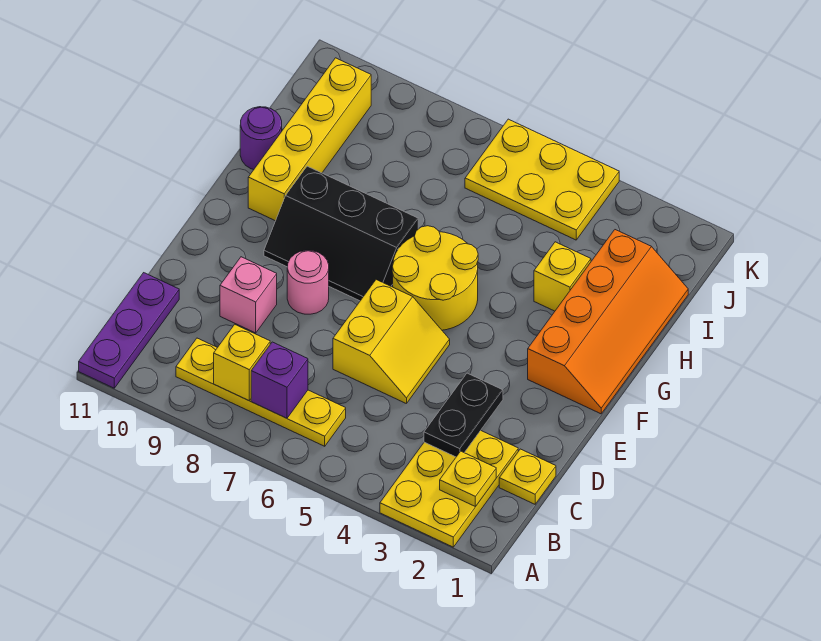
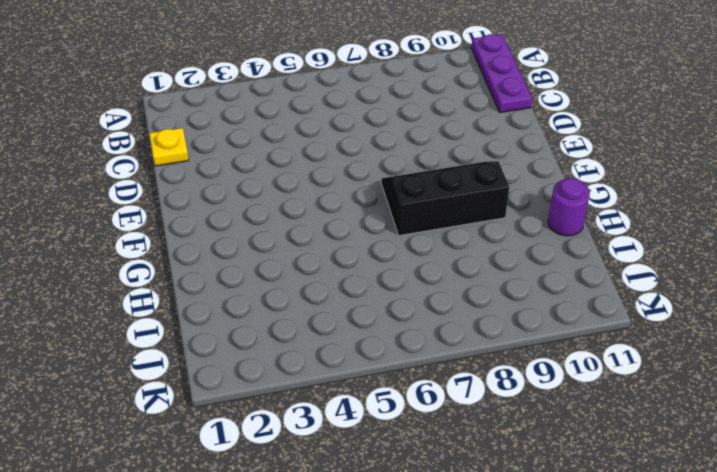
none -> yellow 2x3 plate [380,431,518,547]
none -> yellow 1x4 plate [176,338,346,446]
none -> yellow 2x2 slope [333,280,450,404]

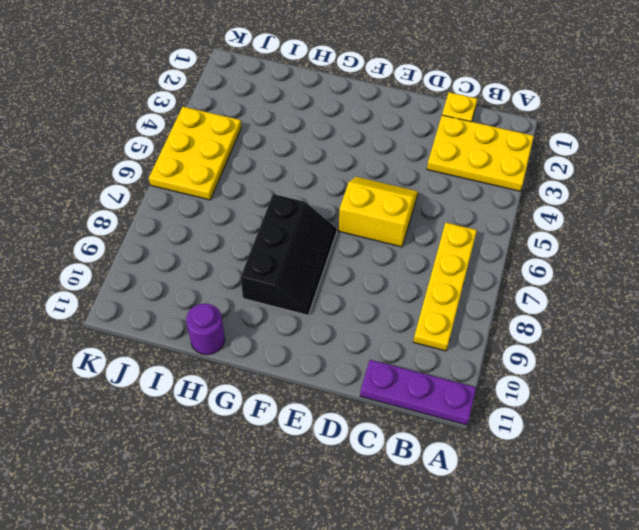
none -> pink 1x1 brick [220,257,277,333]
none -> pink 1x1 round brick [287,250,329,314]
none -> orange 2x4 slope [528,230,688,414]

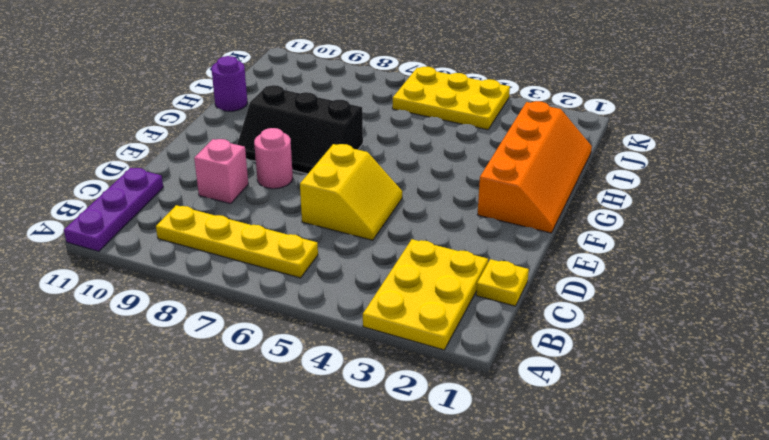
none -> yellow 2x2 round brick [392,226,478,330]
none -> yellow 1x4 brick [248,58,371,221]
none -> yellow 1x1 brick [534,242,591,311]

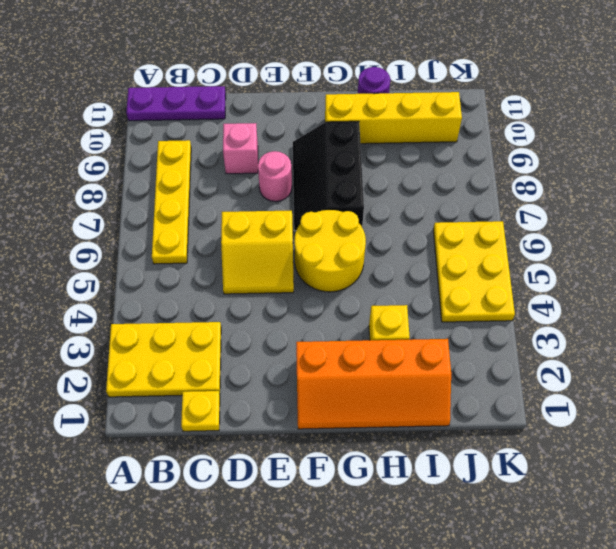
none -> yellow 1x1 plate [440,451,496,507]
none -> purple 1x1 brick [251,342,308,418]
none -> yellow 1x1 brick [214,324,270,401]

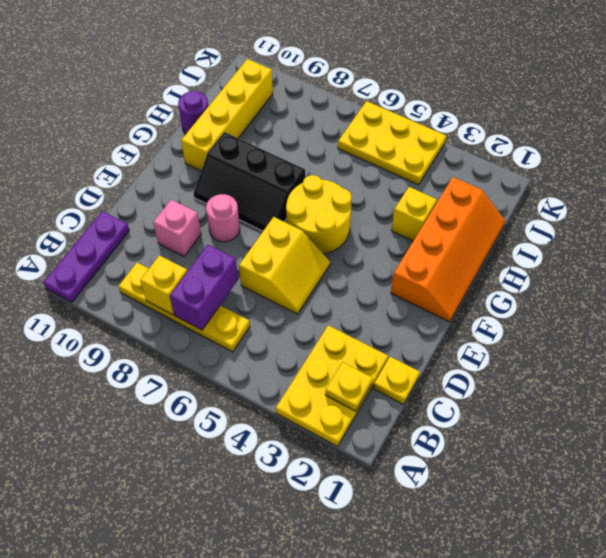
purple 1x2 brick [170,245,238,330] -> purple 1x1 brick [251,342,308,418]
none -> black 1x2 plate [424,373,503,457]

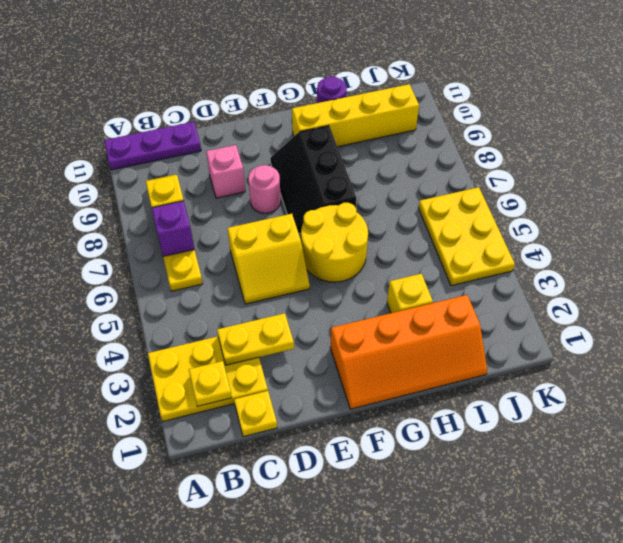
yellow 1x2 plate [217,313,294,365] -> black 1x2 plate [424,373,503,457]

